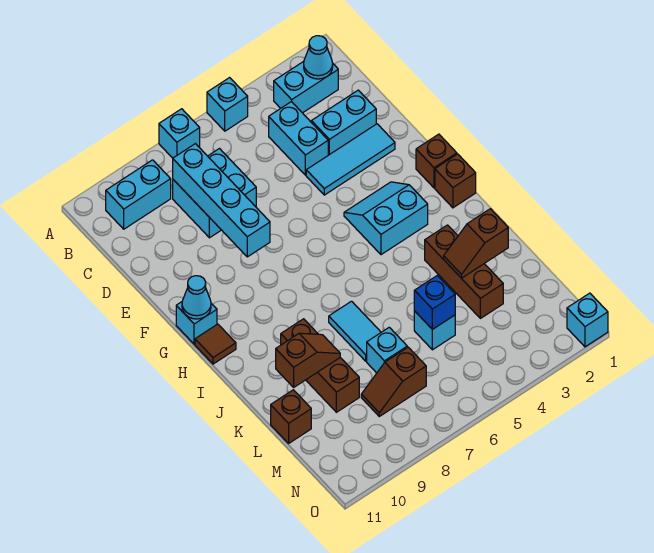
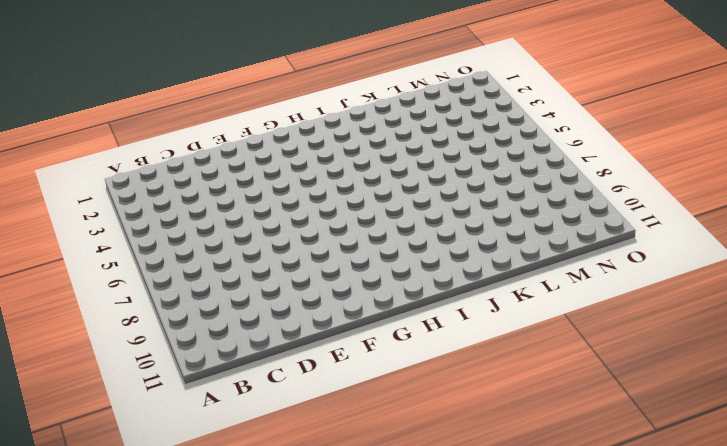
none -> cyan 1x1 brick [207,78,248,131]
none -> cyan 1x1 brick [159,109,200,158]
none -> cyan 1x2 brick [274,61,338,113]

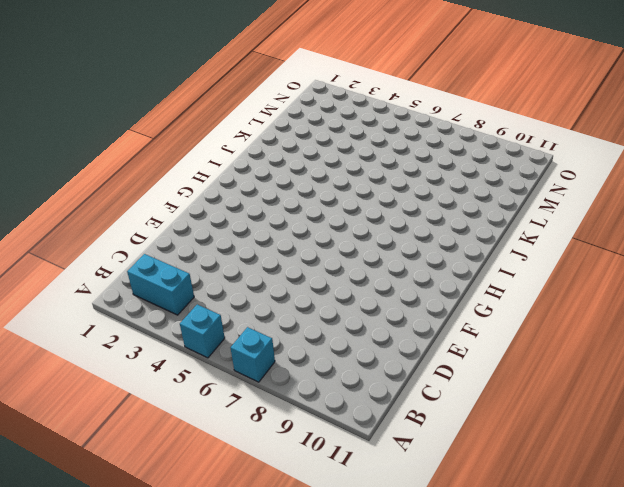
none -> cyan 1x2 brick [106,160,171,229]
none -> cyan 1x2 brick [269,102,328,175]
none -> cyan 2x2 brick [173,149,256,238]

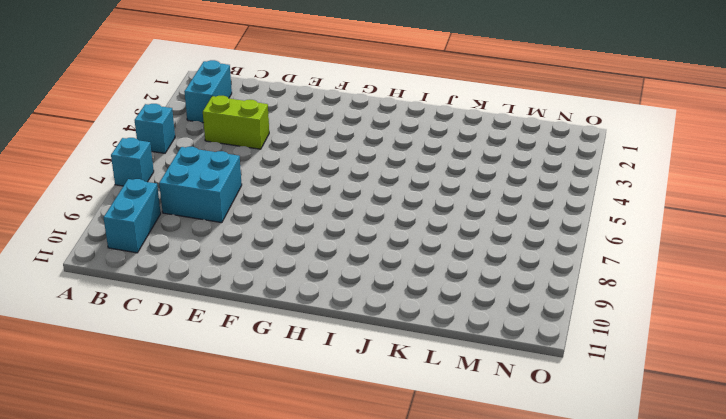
lime 1x2 brick [203,96,269,149] -> cyan 1x2 brick [269,102,328,175]
none -> cyan 1x2 brick [311,90,376,155]
none -> cyan 1x3 tile [306,124,395,195]
none -> brown 1x1 brick [416,134,457,188]

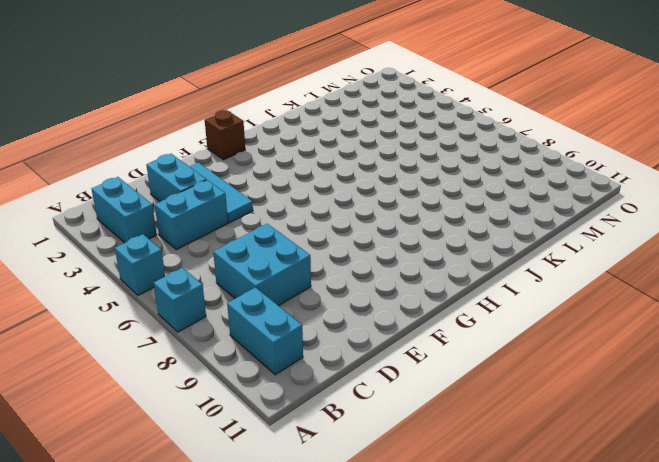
none -> cyan 2x2 slope [344,182,428,255]
none -> cyan 1x1 brick [176,302,217,344]
none -> brown 1x1 brick [435,154,476,208]

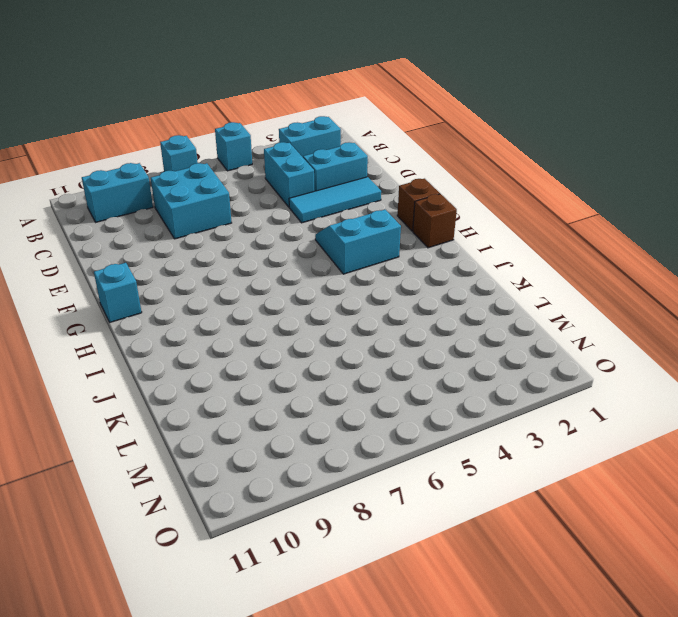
none -> brown 1x1 tile [195,324,236,364]
none -> brown 1x3 brick [425,225,503,318]
none -> cyan 1x2 tile [329,301,381,361]

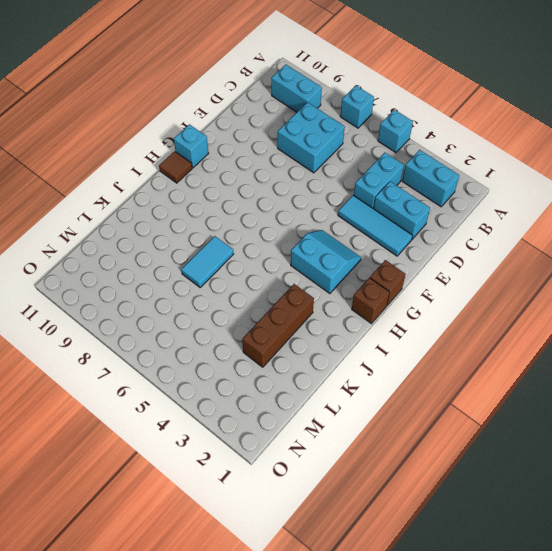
none -> brown 1x3 brick [281,319,359,412]
none -> cyan 1x1 brick [414,311,455,350]
none -> cyan 1x1 brick [367,327,407,373]

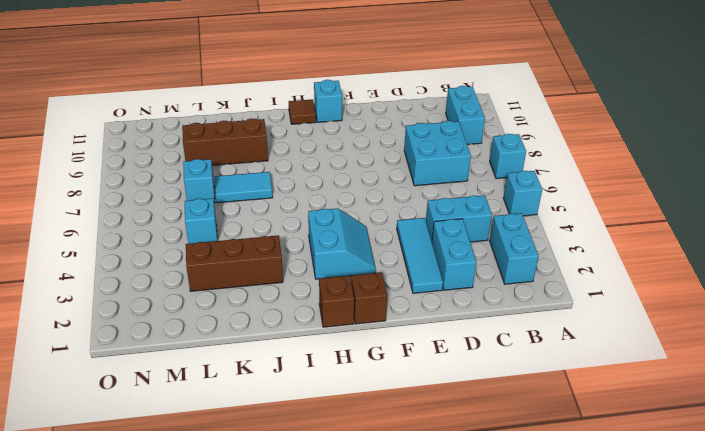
none -> brown 1x1 brick [271,390,311,443]
none -> brown 1x2 slope [361,347,426,416]
none -> cyan 1x1 brick [567,293,608,347]

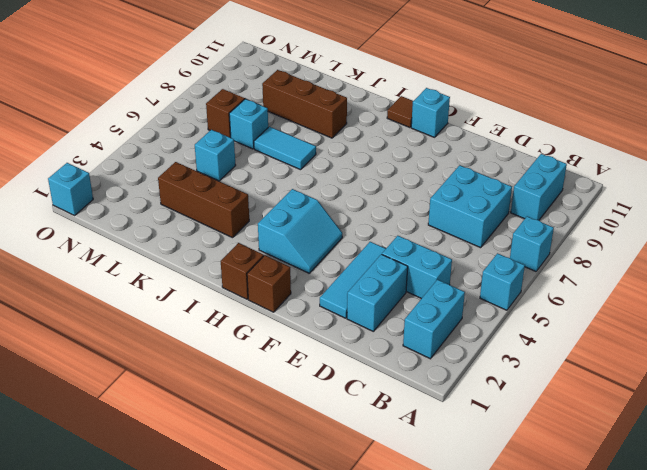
none -> brown 1x1 brick [271,390,311,443]
none -> cyan 1x1 cone [304,36,333,79]
none -> cyan 1x4 brick [173,144,270,257]

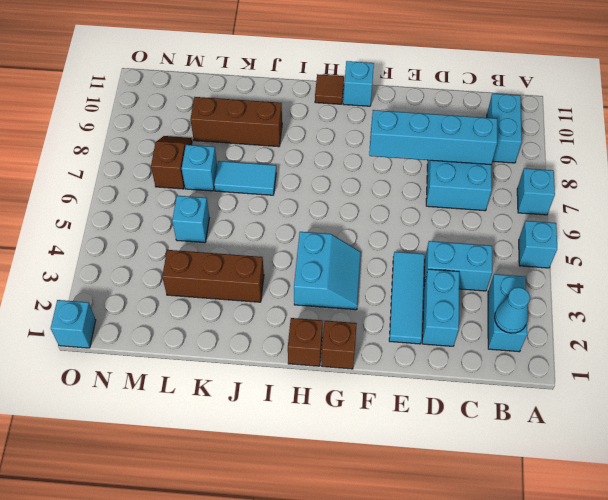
none -> brown 1x1 brick [271,390,311,443]
none -> cyan 1x1 cone [182,276,211,319]
none -> brown 1x2 slope [444,209,508,278]

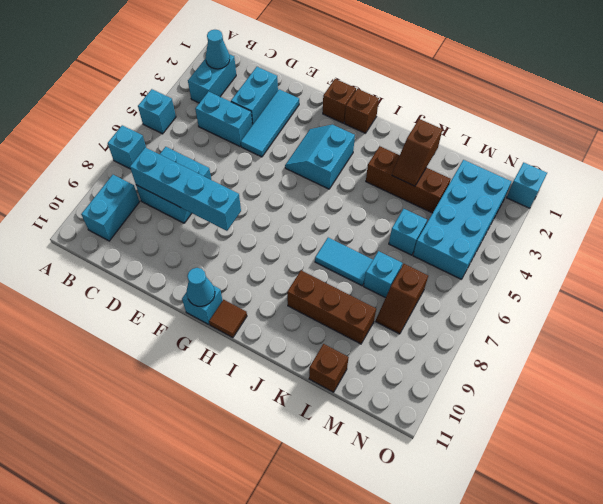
cyan 2x4 brick [413,160,511,279] -> none
none -> brown 1x2 slope [276,333,340,387]
none -> blue 1x1 brick [414,276,455,329]

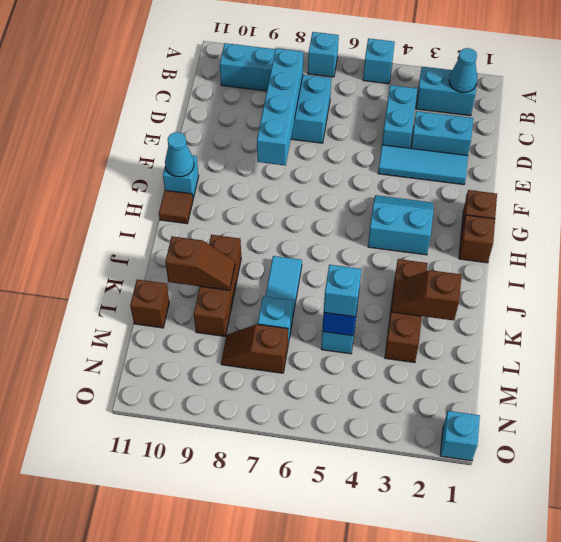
cyan 1x1 brick [324,265,361,317] -> none

